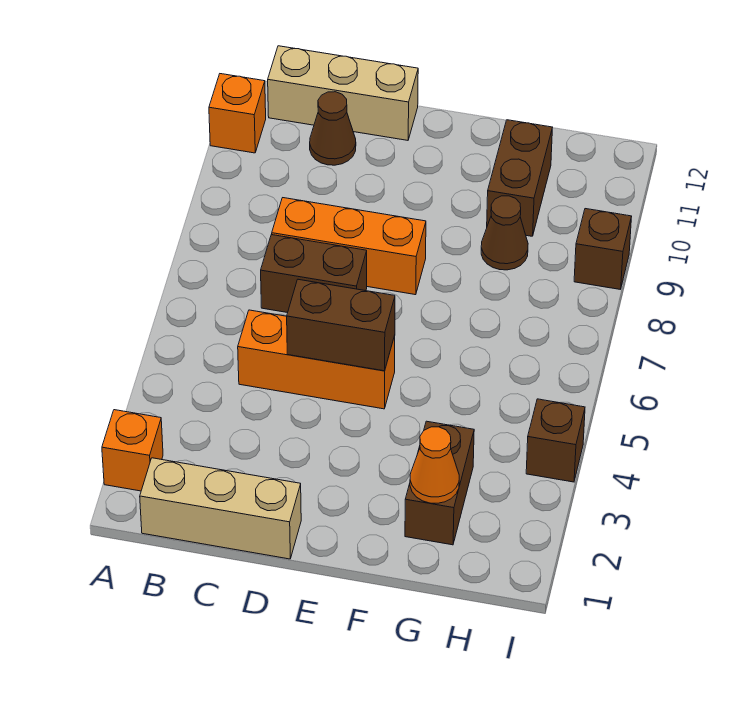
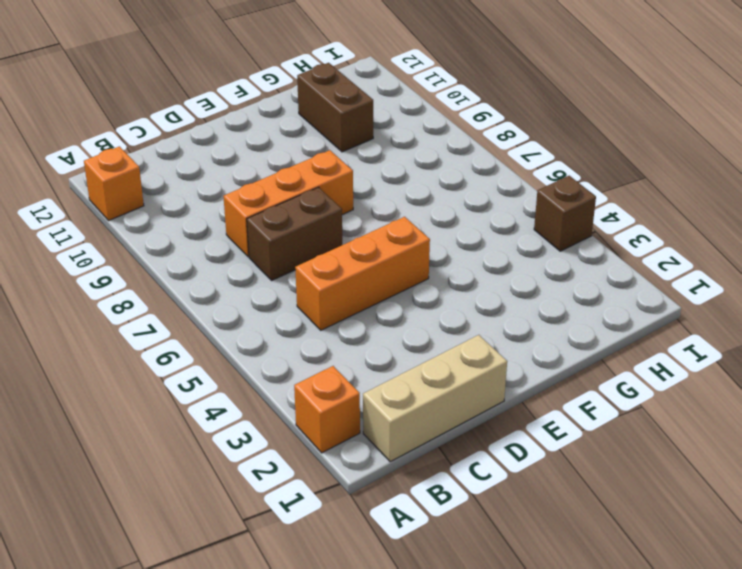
none -> tan 1x3 brick [268,46,418,140]
none -> brown 1x1 cone [310,92,356,165]
none -> brown 1x2 brick [405,421,474,545]

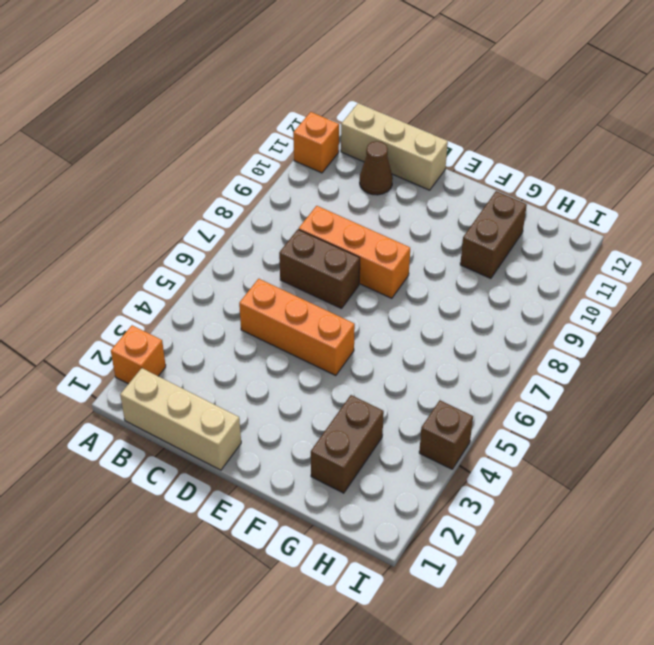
none -> brown 1x1 cone [481,196,528,270]
none -> brown 1x1 brick [574,209,632,290]
none -> brown 1x2 brick [287,279,395,371]

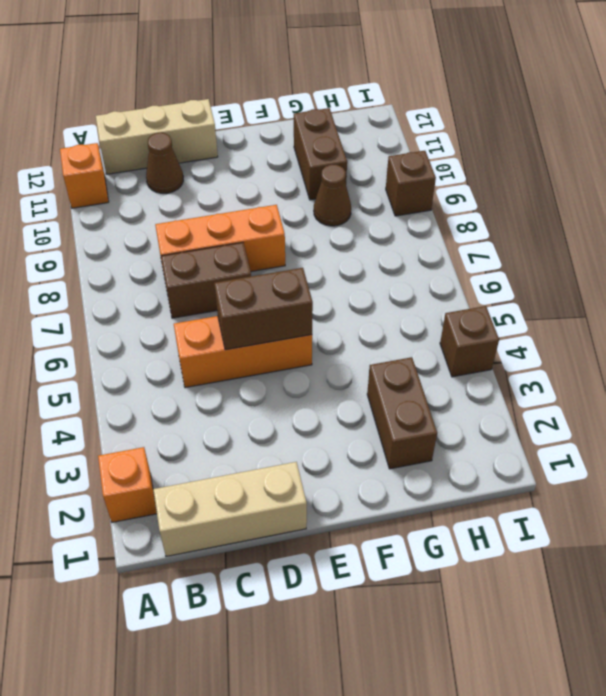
none -> orange 1x1 cone [410,427,459,503]

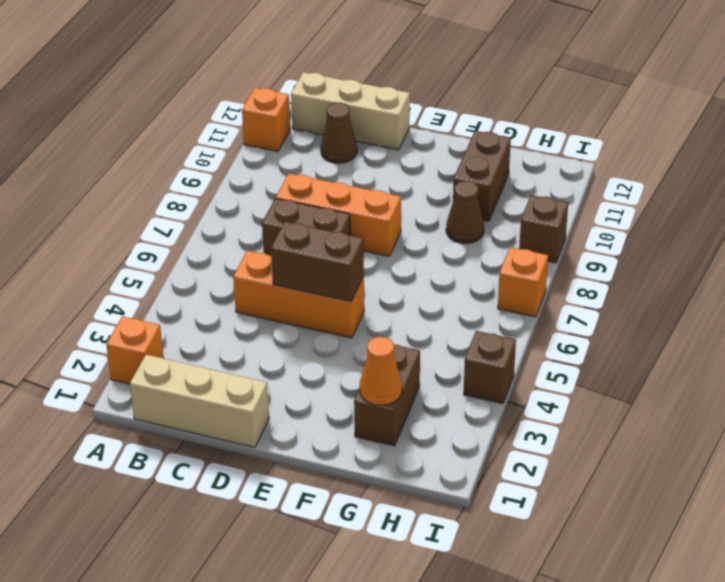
orange 1x1 brick [498,247,548,317] -> none

